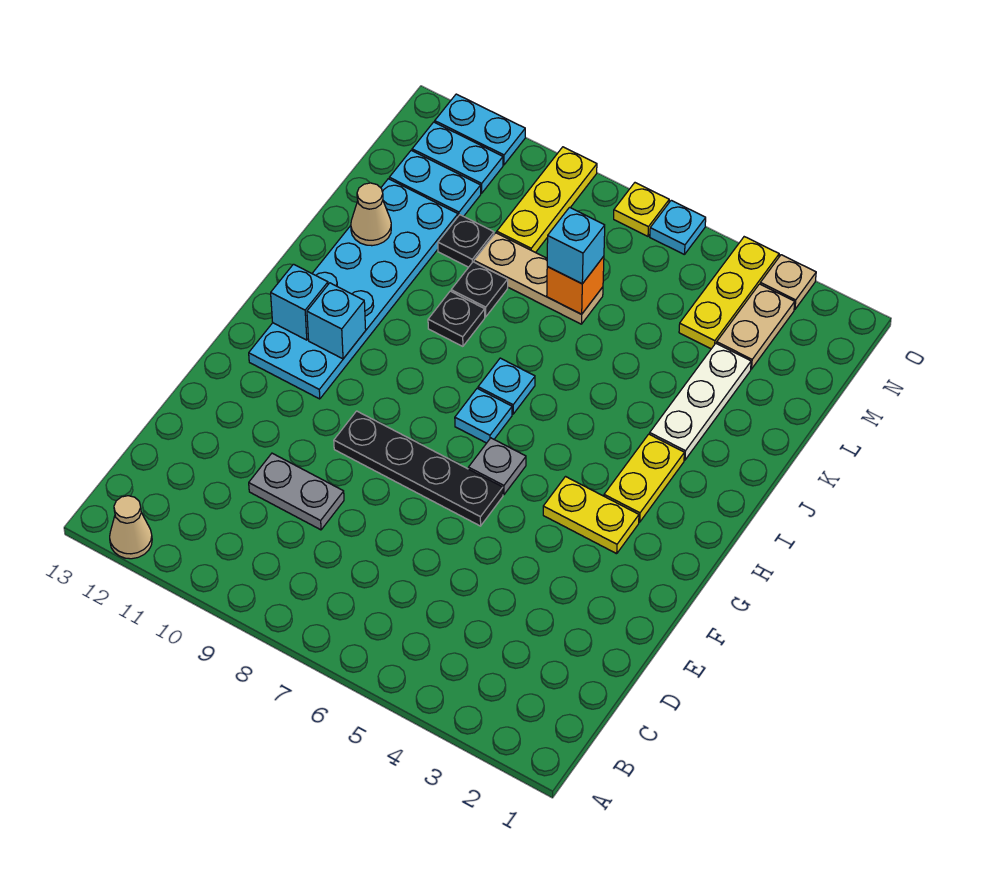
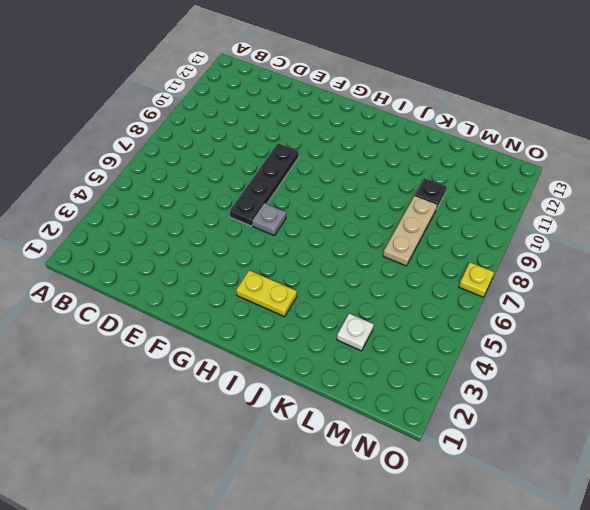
white 1x1 plate [337,314,374,351] -> white 1x3 plate [650,343,751,460]
none -> tan 1x1 cone [110,496,152,559]
none -> grey 1x2 plate [249,453,344,530]
none -> yellow 1x2 plate [543,477,639,554]

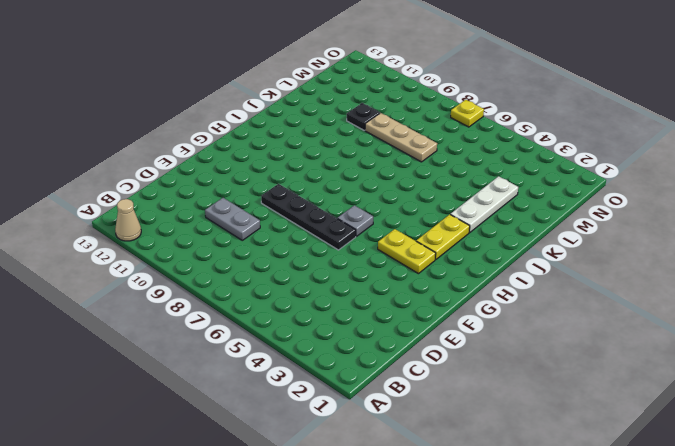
none -> cyan 2x6 plate [249,179,458,399]
none -> cyan 1x1 plate [455,388,512,443]
none -> cyan 1x1 plate [478,358,535,414]

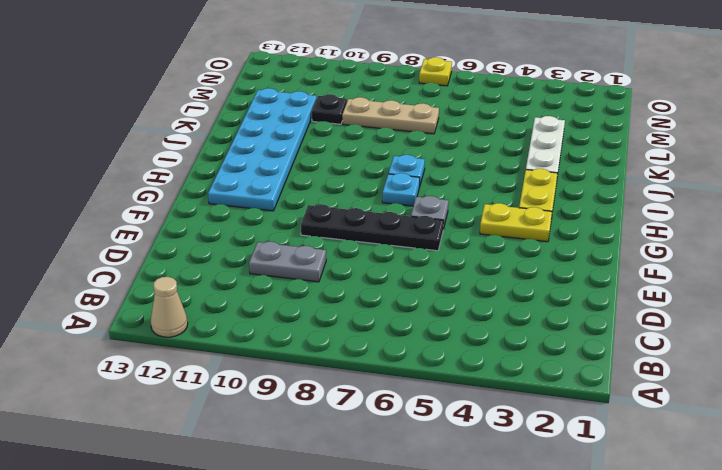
none -> black 1x1 plate [428,291,485,346]
none -> black 1x1 plate [451,262,508,317]
none -> tan 1x2 plate [717,284,795,369]

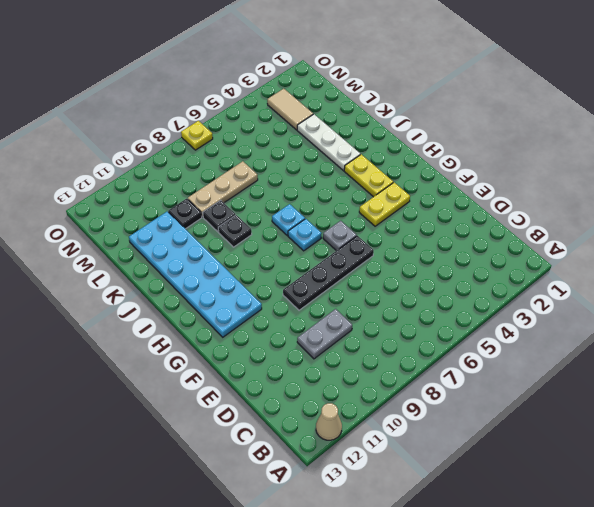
tan 1x2 tile [267,89,313,130] -> tan 1x2 plate [717,284,795,369]
none -> yellow 1x3 plate [679,237,779,349]
none -> yellow 1x3 plate [497,147,597,253]
none -> cyan 1x2 plate [389,150,481,216]

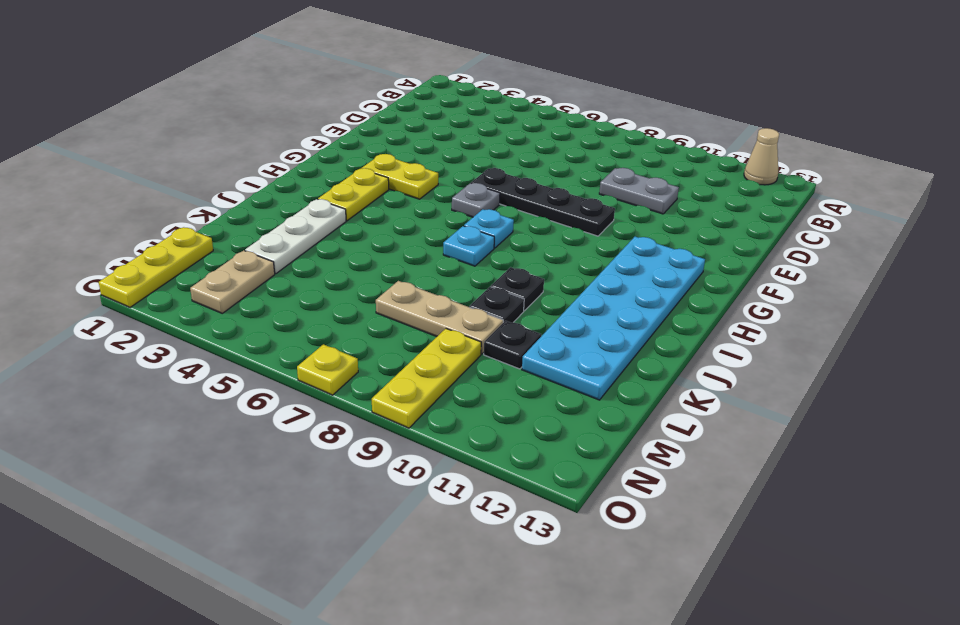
yellow 1x3 plate [99,227,213,307] -> yellow 1x3 plate moved to [679,237,779,349]
none -> cyan 1x2 plate [389,150,481,216]
none -> cyan 1x2 plate [412,122,503,193]
none -> tan 1x1 plate [760,255,816,310]

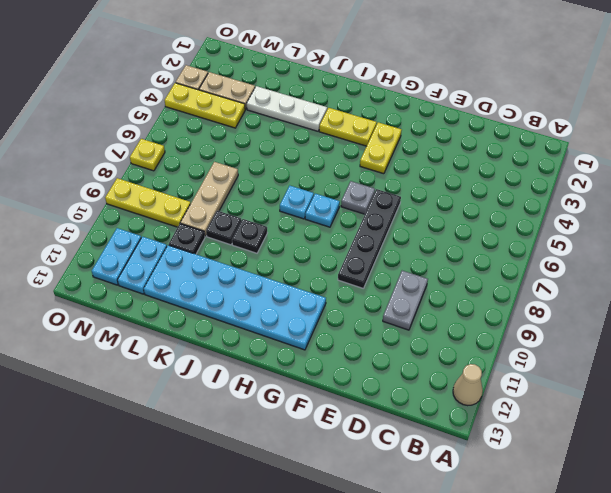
none -> cyan 1x1 plate [650,200,706,255]
none -> cyan 1x2 plate [435,94,525,165]
none -> cyan 1x1 brick [307,283,366,359]

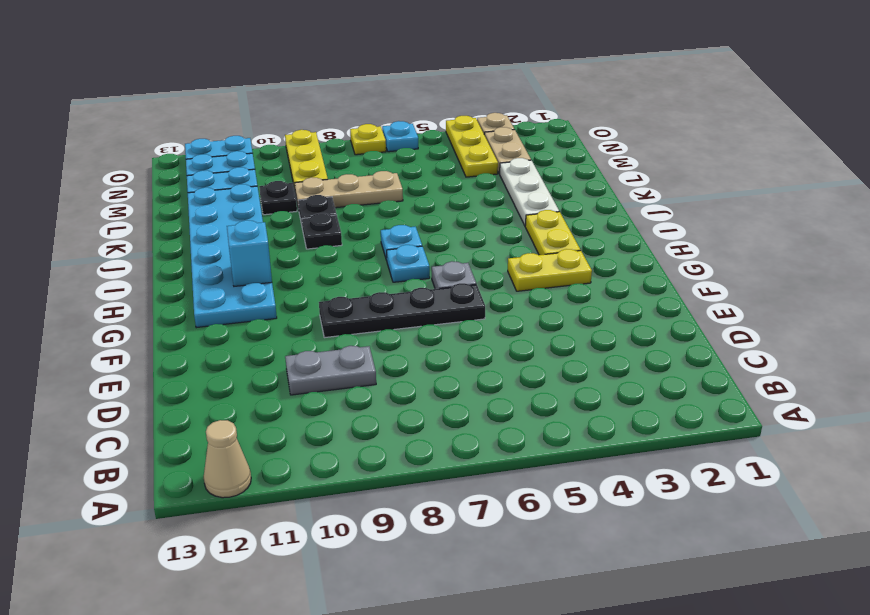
none -> cyan 1x1 brick [271,264,328,340]
none -> tan 1x1 cone [351,183,391,246]
none -> orange 1x1 brick [547,256,604,314]

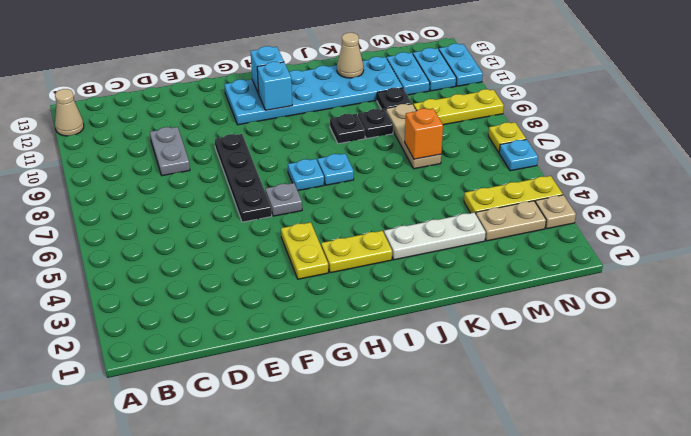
none -> cyan 1x1 brick [547,207,605,284]

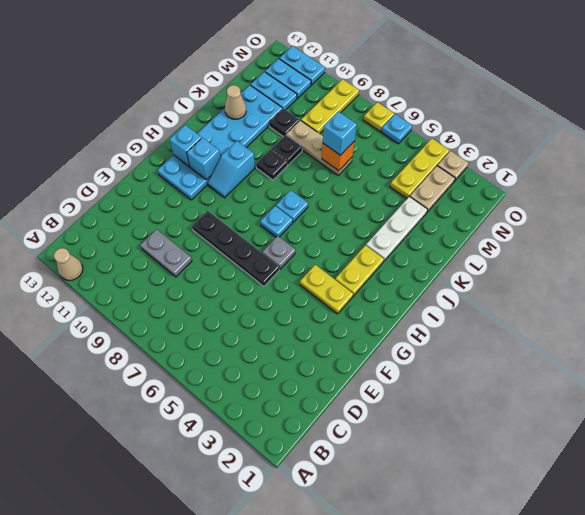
cyan 1x2 slope [208,141,255,198] -> none

